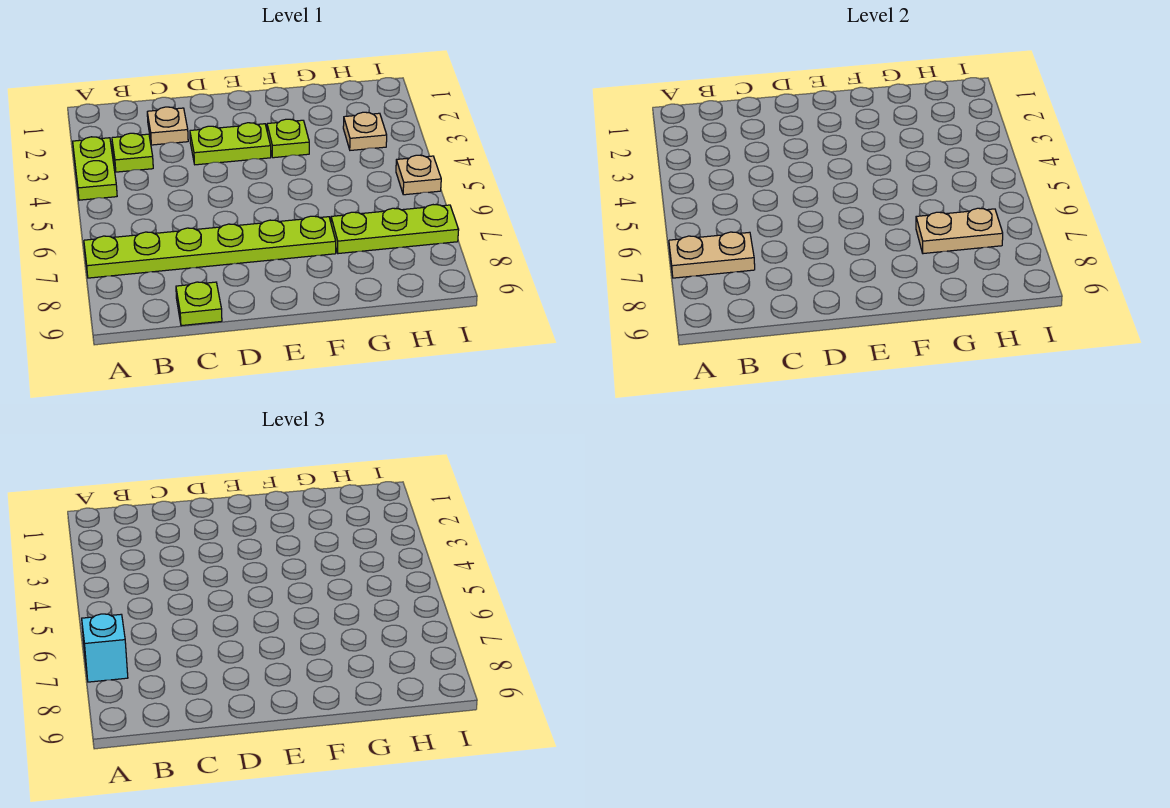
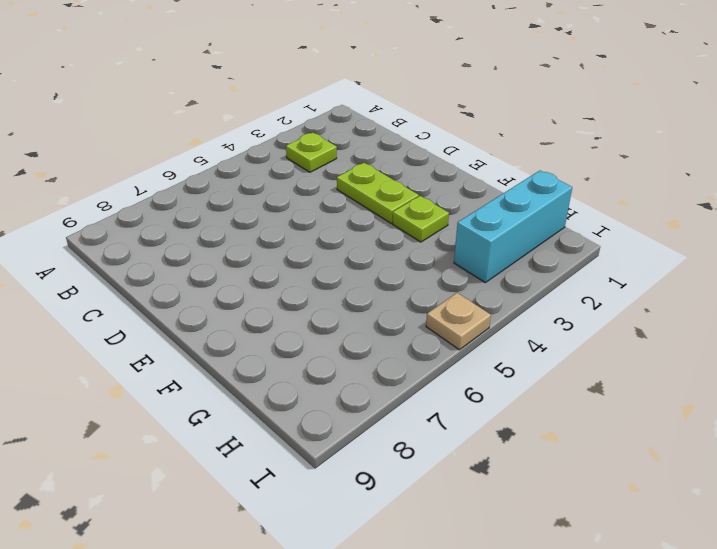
cyan 1x3 brick [454,171,572,283] -> tan 1x1 plate [343,112,387,150]
none -> lime 1x2 plate [73,137,117,200]
none -> lime 1x6 plate [84,216,336,278]
none -> tan 1x1 plate [147,107,188,145]

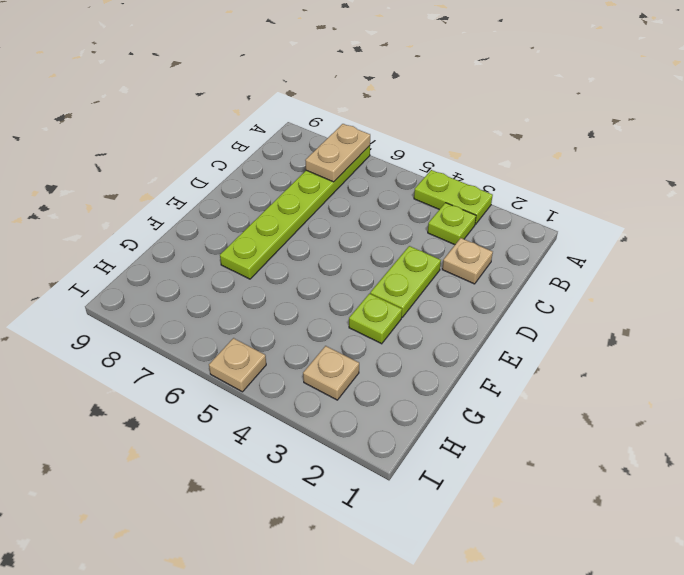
none -> lime 1x1 plate [176,282,222,326]
none -> lime 1x3 plate [331,205,459,254]
none -> tan 1x2 plate [916,208,1003,254]

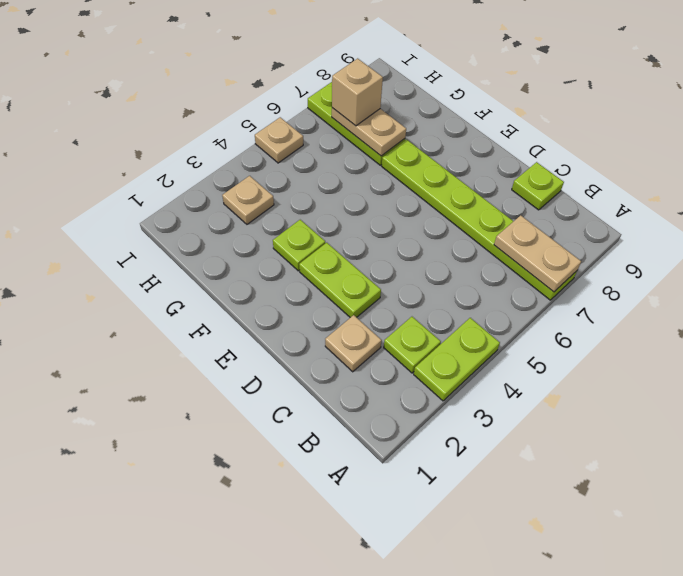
tan 1x1 brick [332,58,383,126] -> none
none -> cyan 1x1 brick [82,614,128,682]

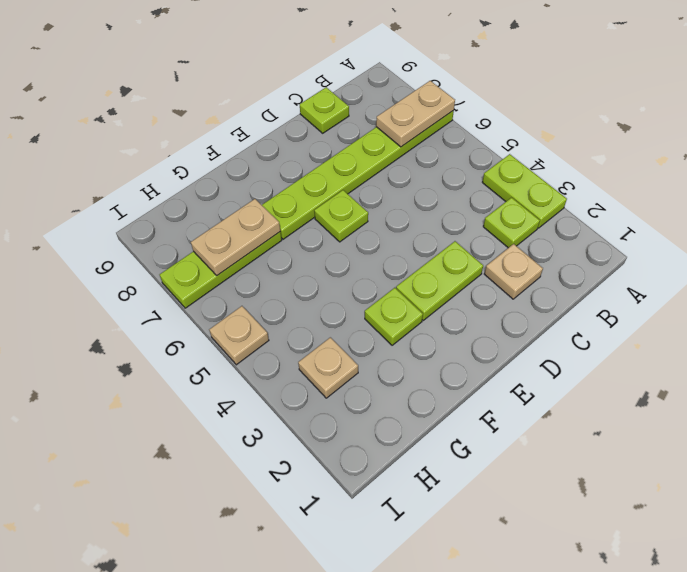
lime 1x1 plate [314,190,368,242] -> none
none -> cyan 1x1 brick [82,614,128,682]

